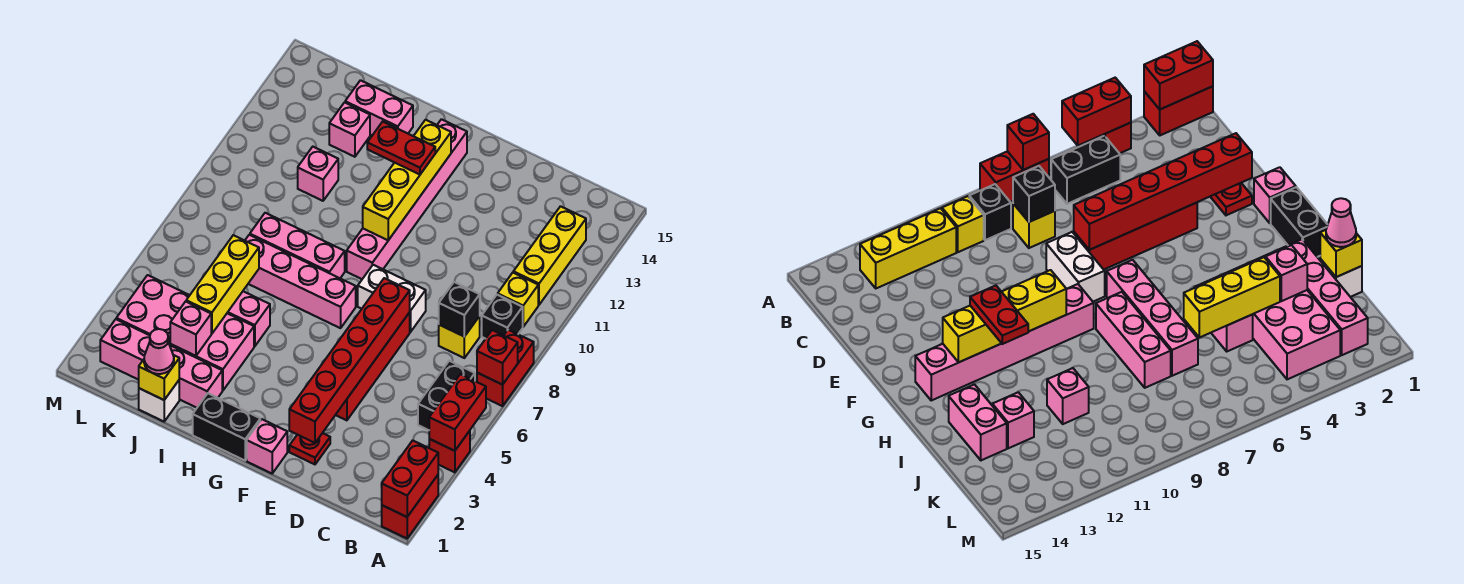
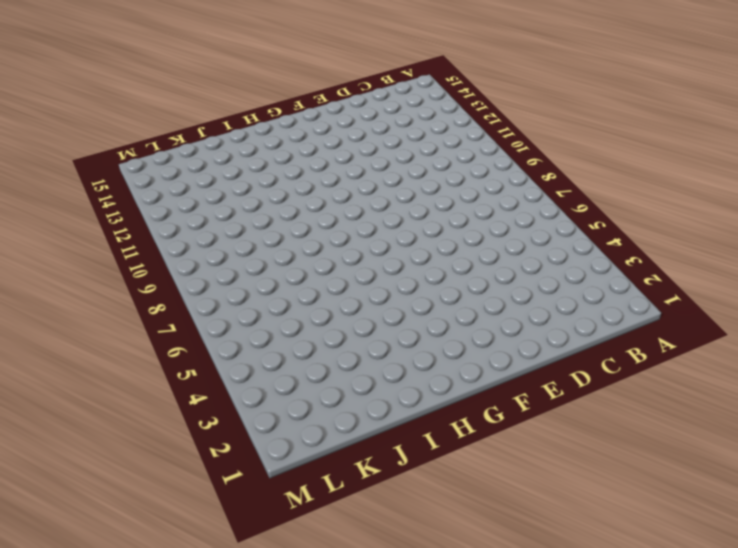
none -> red 1x2 brick [382,475,438,538]
none -> red 1x1 brick [429,431,470,472]
none -> red 1x2 brick [477,330,534,406]
none -> black 1x2 brick [418,361,475,430]

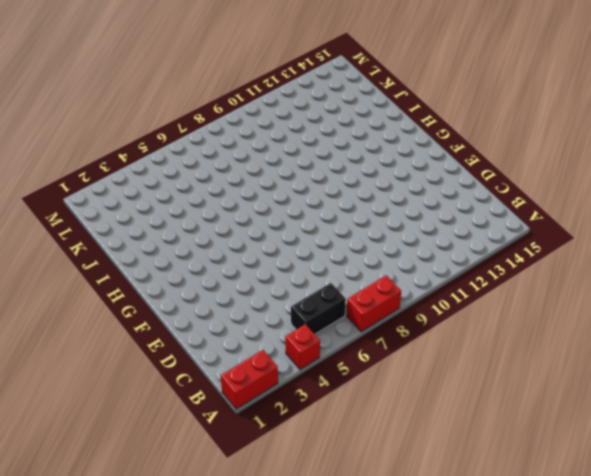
none -> black 1x1 brick [482,295,523,339]
none -> yellow 1x1 brick [498,273,538,327]
none -> yellow 1x3 brick [513,206,586,305]
none -> yellow 1x1 brick [439,316,480,358]

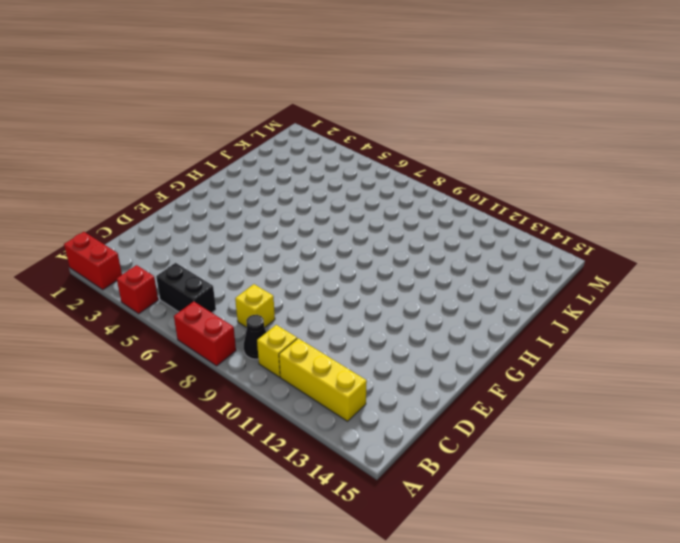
black 1x1 cone [244,315,266,359] -> black 1x1 brick [482,295,523,339]
none -> red 1x1 plate [289,433,330,464]
none -> red 1x4 brick [336,312,410,420]
none -> white 1x2 brick [358,265,426,332]
none -> pink 1x1 brick [247,419,287,473]

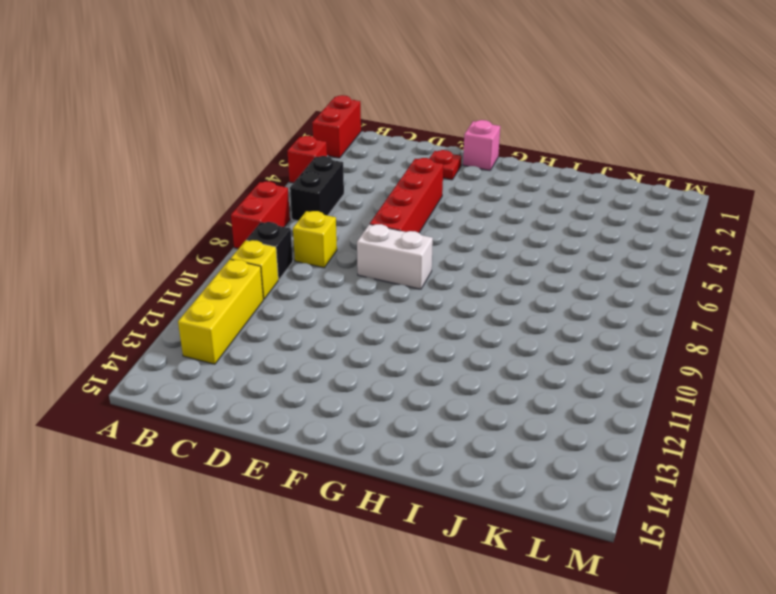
none -> black 1x2 brick [193,393,260,460]
none -> pink 1x4 brick [245,235,356,328]
none -> pink 1x6 brick [347,119,467,279]
none -> pink 1x3 brick [250,213,345,278]

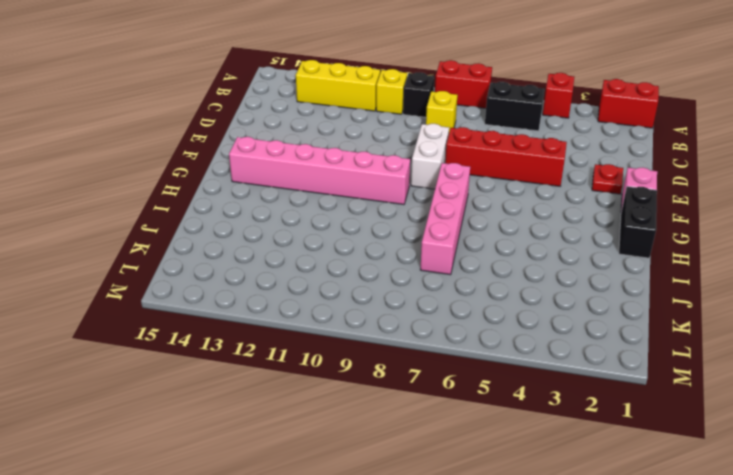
none -> pink 1x3 brick [250,213,345,278]
none -> pink 1x4 brick [100,319,222,408]
none -> pink 2x4 brick [116,275,254,390]
none -> pink 1x2 brick [227,291,270,346]

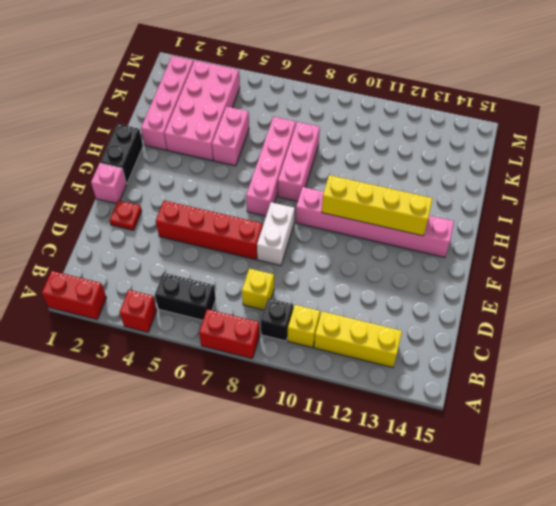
none -> pink 1x2 brick [345,80,413,135]
none -> white 1x1 brick [139,381,179,421]
none -> pink 1x1 brick [298,147,338,201]
none -> pink 1x1 brick [329,102,370,157]

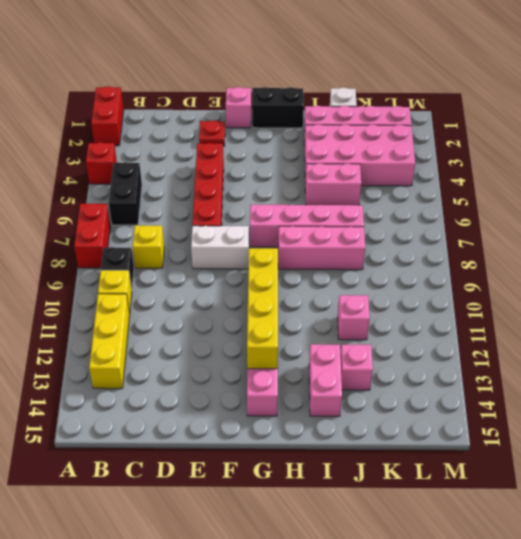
pink 1x2 brick [309,344,342,416] -> pink 1x2 brick turned to [345,80,413,135]
none -> red 1x2 brick [382,440,438,517]
none -> red 1x2 brick [429,374,486,451]
none -> red 1x1 brick [477,330,518,385]
none -> black 1x1 brick [439,282,480,337]

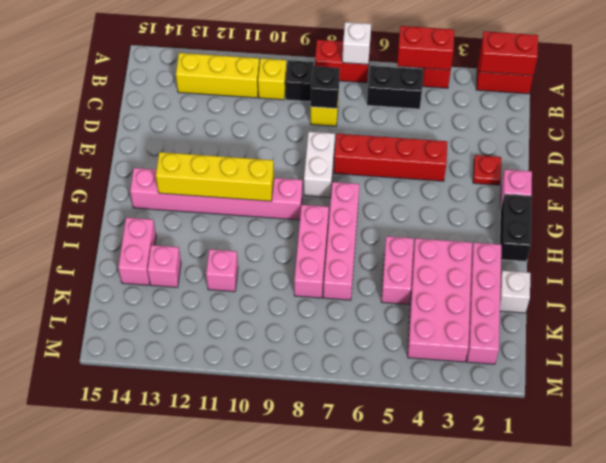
white 1x1 brick [342,22,371,64] -> red 1x1 brick [477,330,518,385]
none -> red 1x6 brick [289,278,410,443]
none -> yellow 1x1 brick [139,355,179,400]
none -> pink 1x1 brick [170,301,211,356]
none -> yellow 1x3 brick [186,235,259,334]

